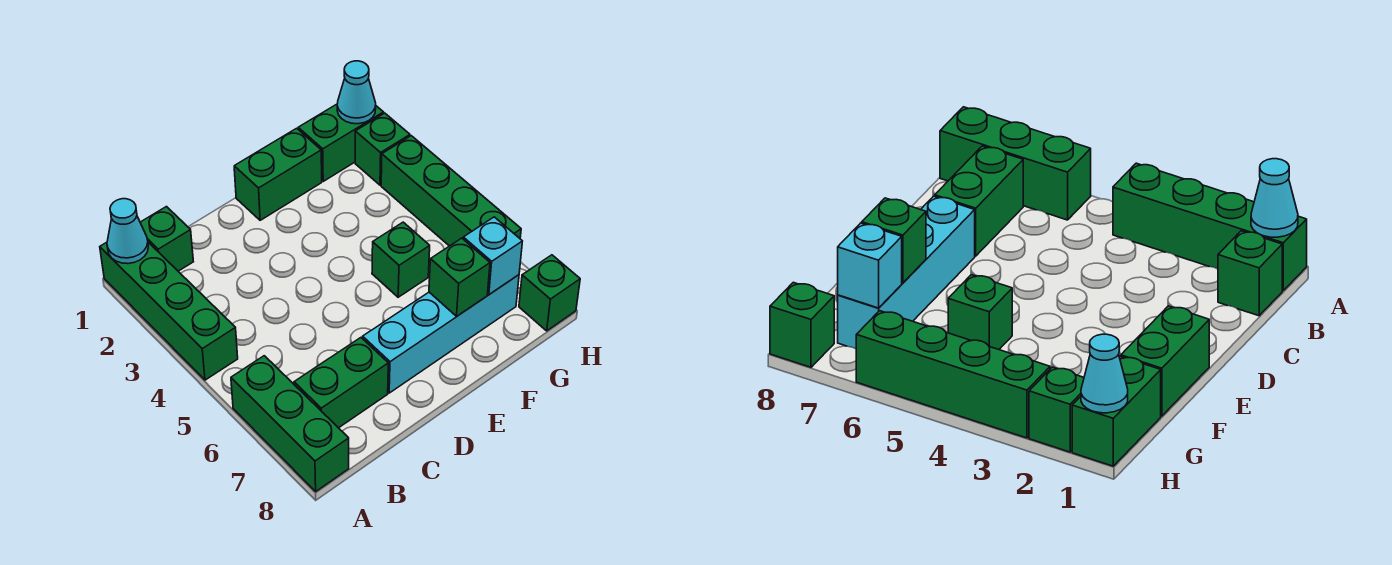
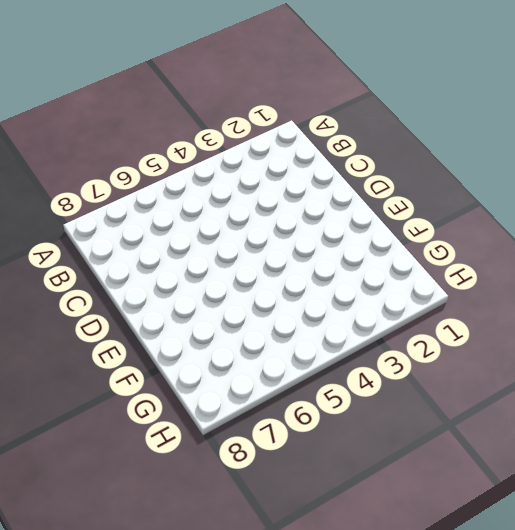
none -> green 1x4 brick [100,242,238,380]
none -> green 1x3 brick [231,356,349,491]
none -> green 1x1 brick [140,207,193,271]

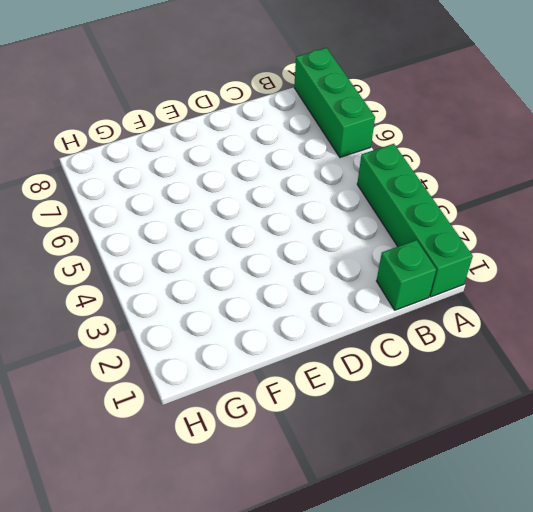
none -> green 1x2 brick [294,338,388,428]
none -> cyan 1x4 brick [363,275,519,393]
none -> green 1x2 brick [234,128,322,220]

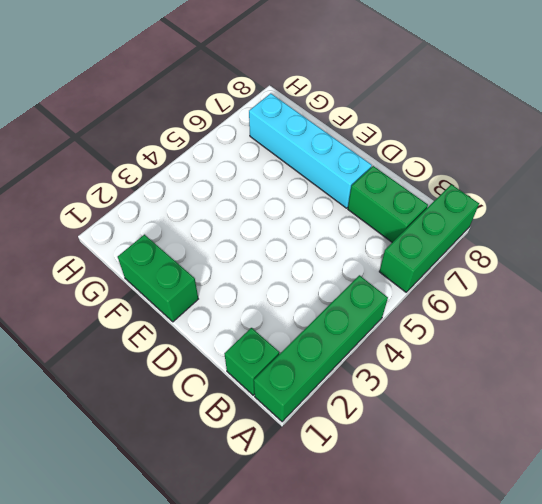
none -> green 1x1 brick [372,222,430,297]
none -> green 1x2 brick [298,104,384,181]
none -> green 1x1 brick [355,113,410,185]

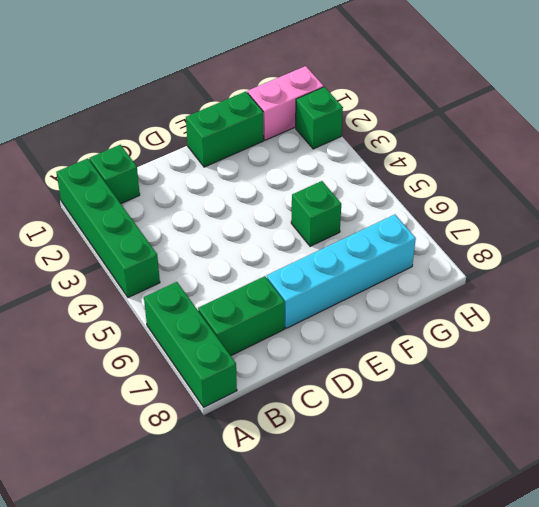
pink 1x2 brick [247,66,324,140] -> green 1x2 brick [298,104,384,181]
none -> green 1x4 brick [381,136,521,246]
none -> green 1x1 brick [519,255,580,331]
none -> cyan 1x1 cone [107,199,148,264]

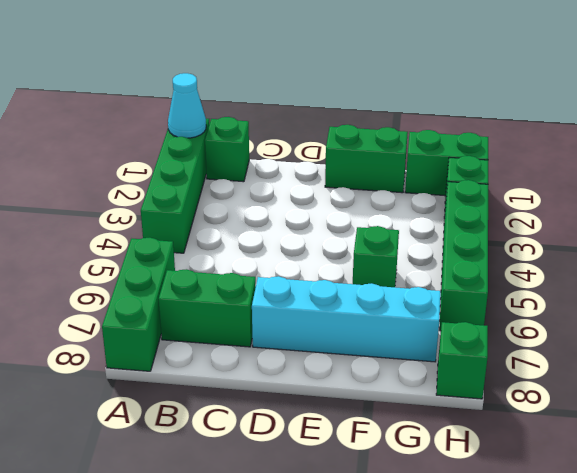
none -> green 1x1 brick [429,238,490,316]
none -> cyan 1x1 brick [463,217,522,294]
none -> cyan 1x1 cone [337,61,376,124]

